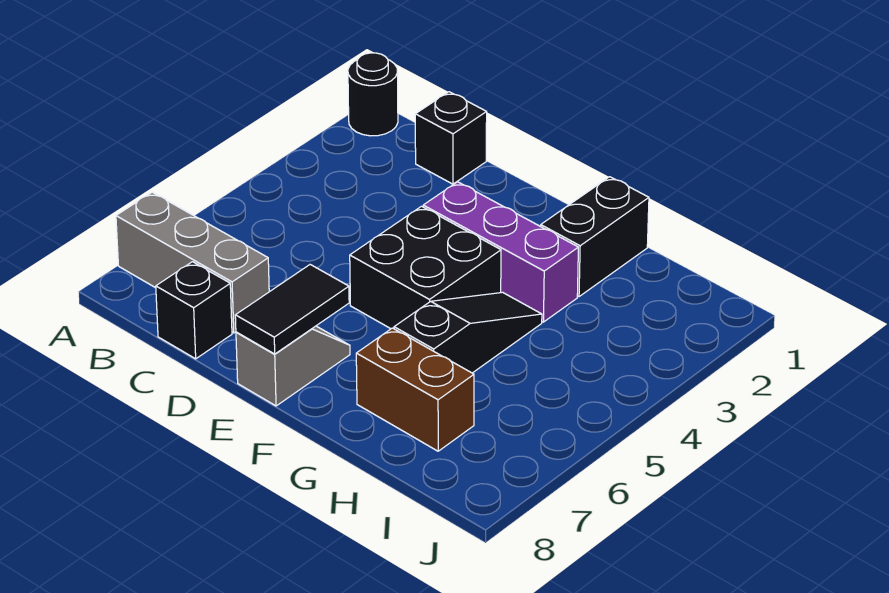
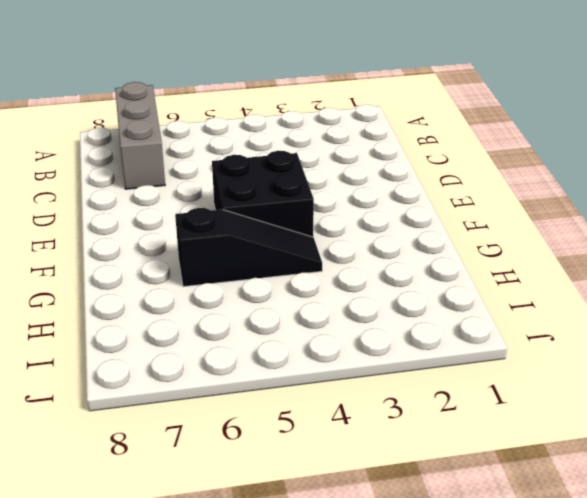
none -> black 1x1 round brick [348,53,398,136]
none -> black 1x1 brick [415,92,487,184]

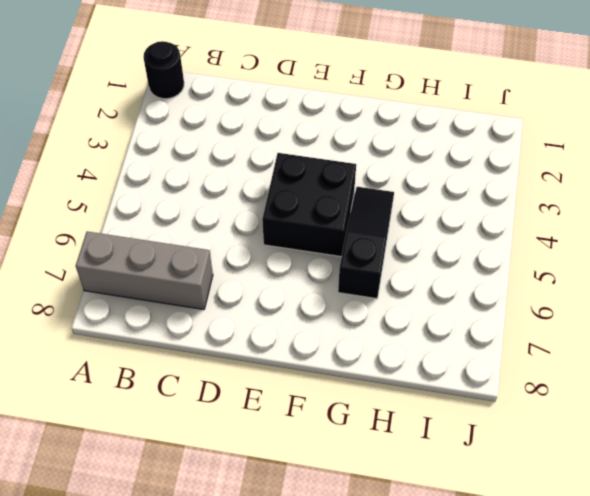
none -> black 1x1 brick [415,92,487,184]
none -> black 1x1 brick [156,262,232,359]

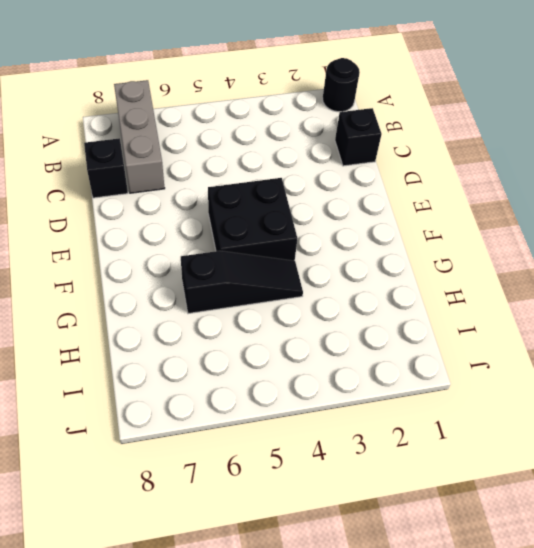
none -> purple 1x3 brick [423,182,578,322]
none -> grey 1x2 slope [236,326,350,406]

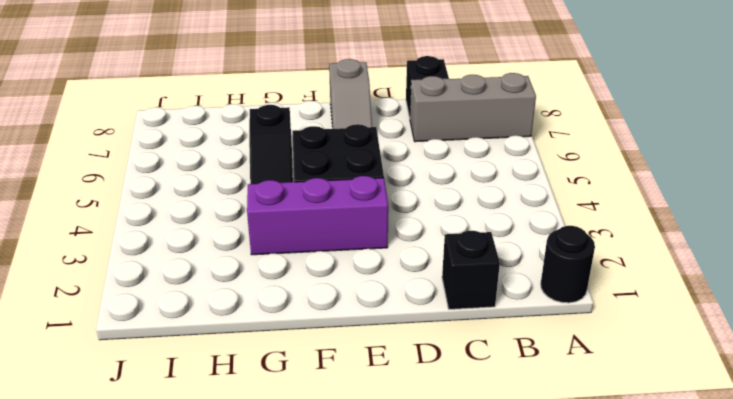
none -> black 1x2 brick [541,177,649,297]
none -> brown 1x2 brick [356,328,474,451]

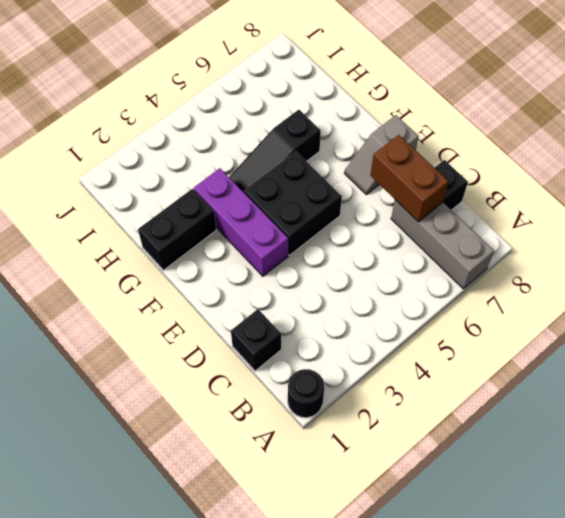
brown 1x2 brick [371,135,449,222] -> brown 1x2 brick moved to [356,328,474,451]
none -> black 1x2 tile [235,265,349,354]

